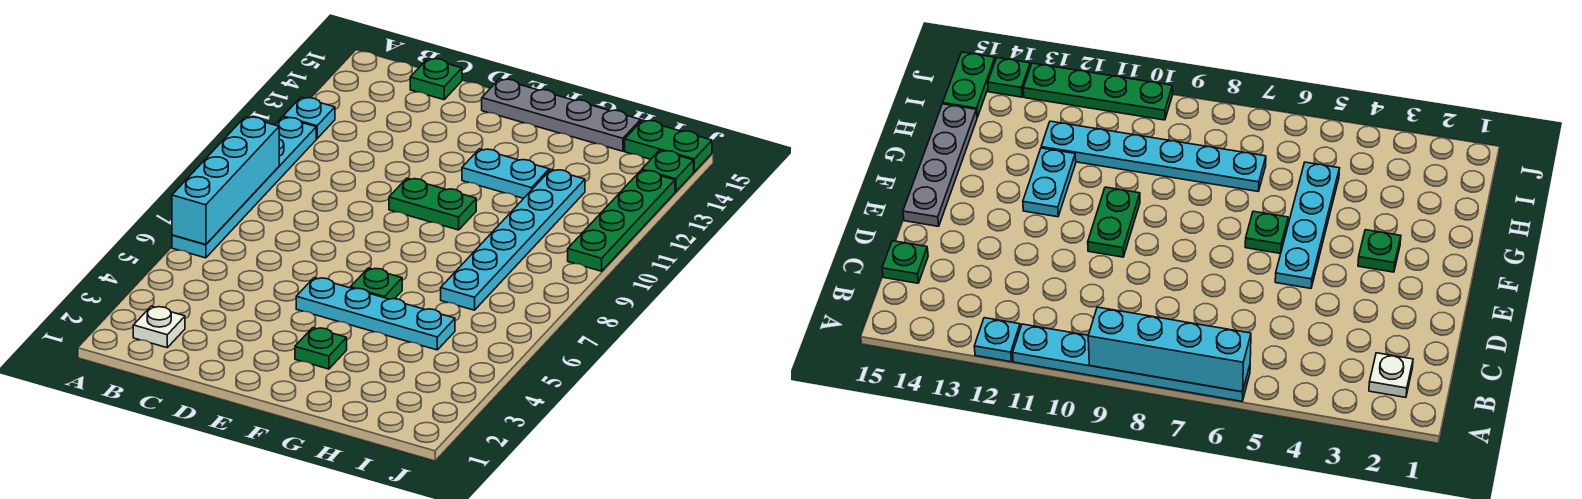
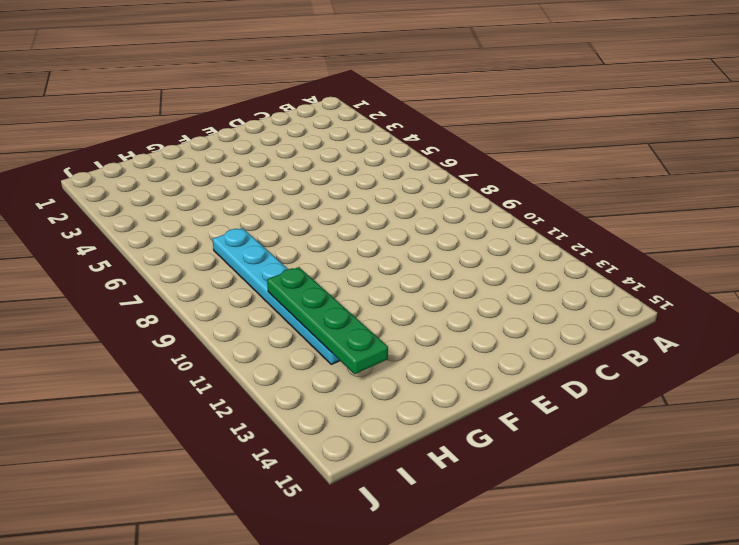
green 1x4 plate [267,267,388,374] -> green 1x4 plate moved to [568,170,675,271]
none -> cyan 1x6 plate [172,117,316,258]
none -> cyan 1x1 plate [283,97,335,139]
none -> white 1x1 plate [133,306,185,348]

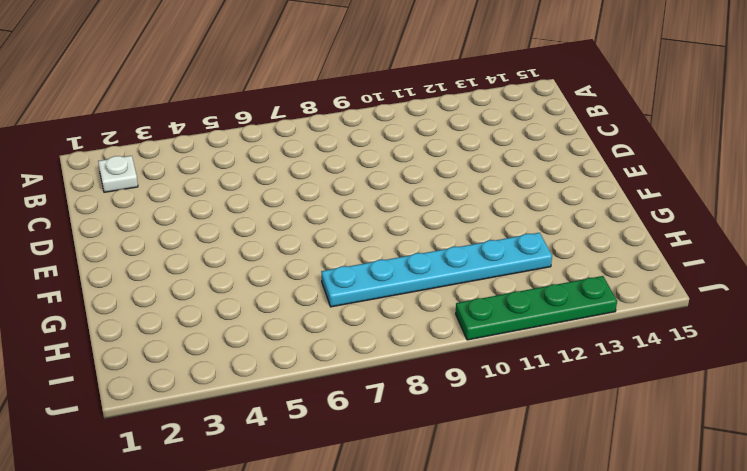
none -> cyan 1x6 plate [172,117,316,258]
none -> cyan 1x1 plate [283,97,335,139]
none -> green 1x1 plate [410,58,462,100]

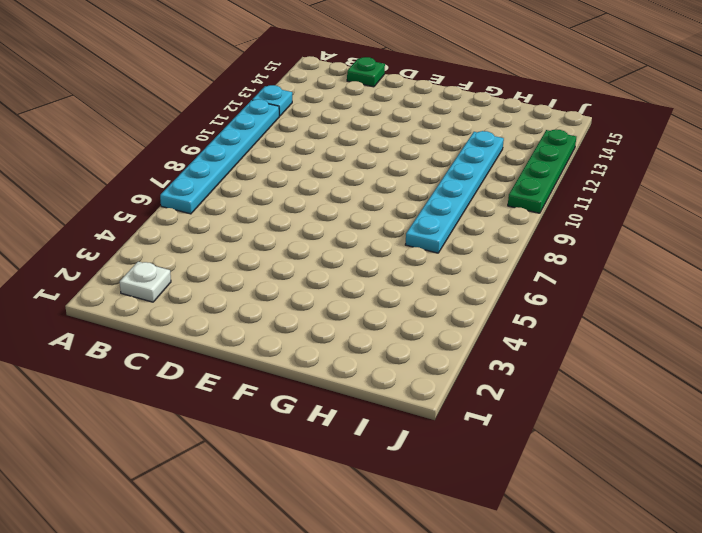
none -> cyan 1x4 plate [296,278,455,350]
none -> green 1x2 plate [389,178,476,230]
none -> grey 1x4 plate [482,79,641,151]

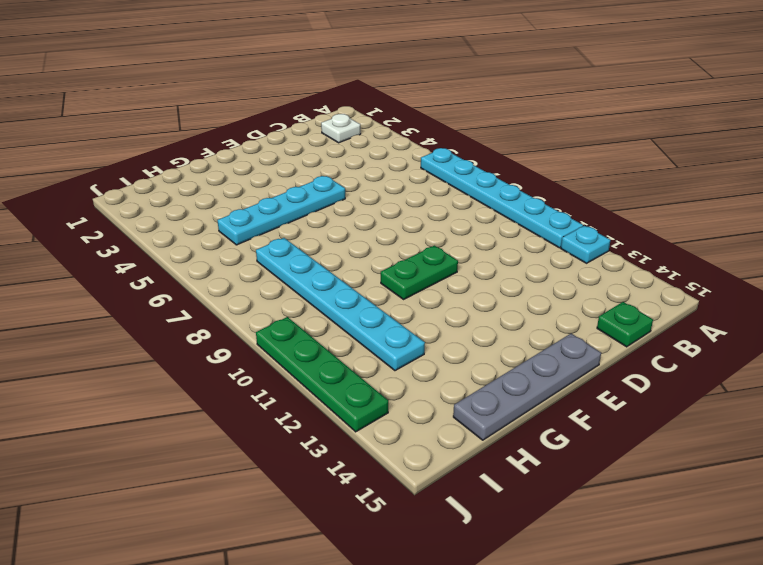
none -> green 1x1 plate [295,328,347,369]
none -> green 1x1 plate [351,268,402,299]
none -> cyan 1x2 plate [462,149,549,198]

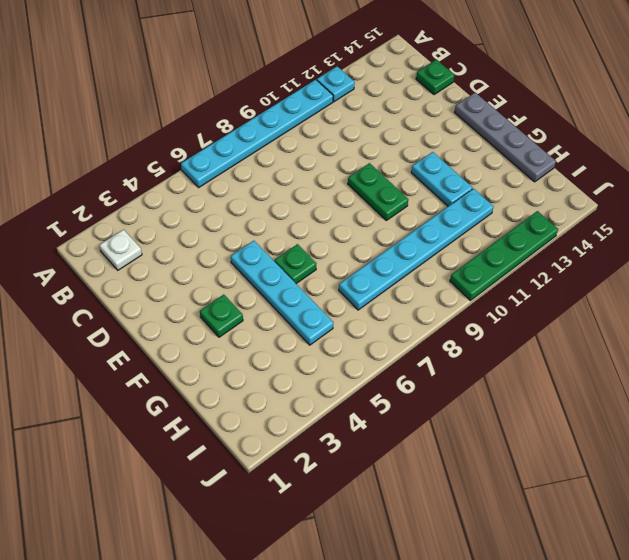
none -> green 1x2 plate [625,120,712,172]
none -> green 1x1 plate [642,150,694,192]
none -> cyan 1x4 brick [172,117,279,245]

